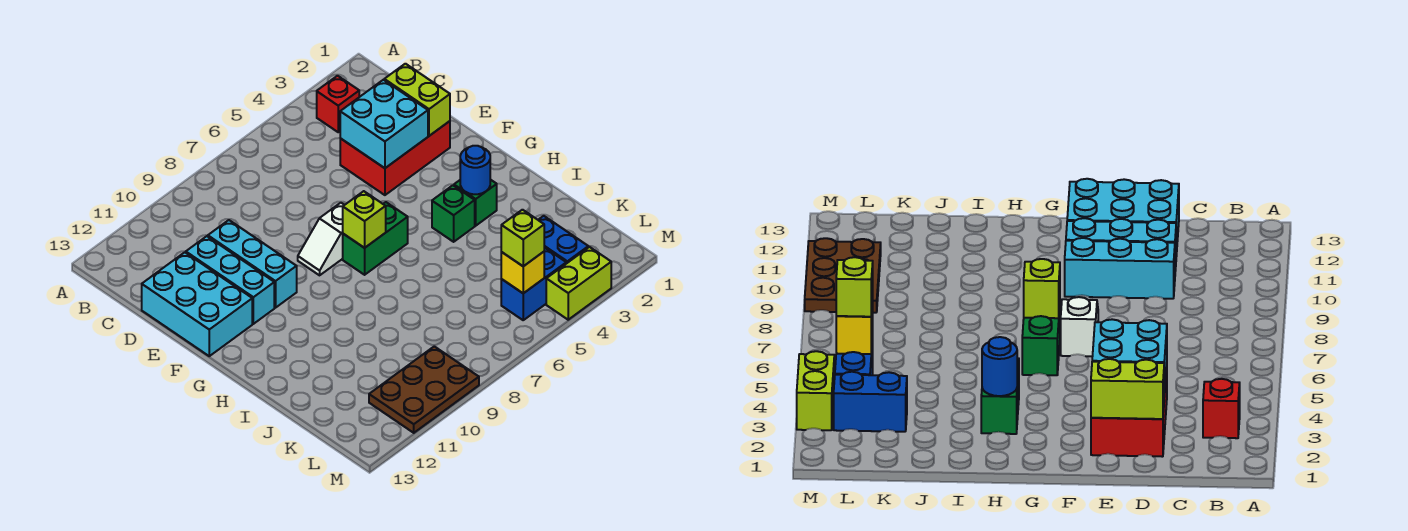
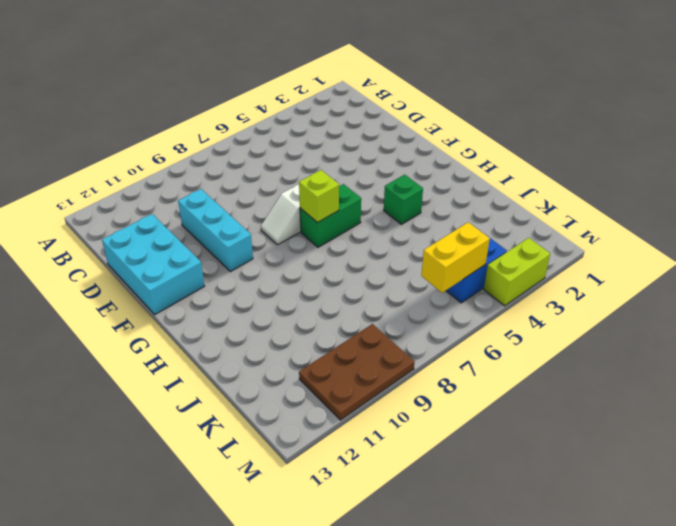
yellow 1x2 brick [421,222,490,293] -> yellow 1x1 brick [501,252,544,293]
none -> red 1x1 brick [317,76,359,132]
none -> red 2x3 brick [340,121,450,195]
none -> cyan 1x3 brick [186,236,274,324]

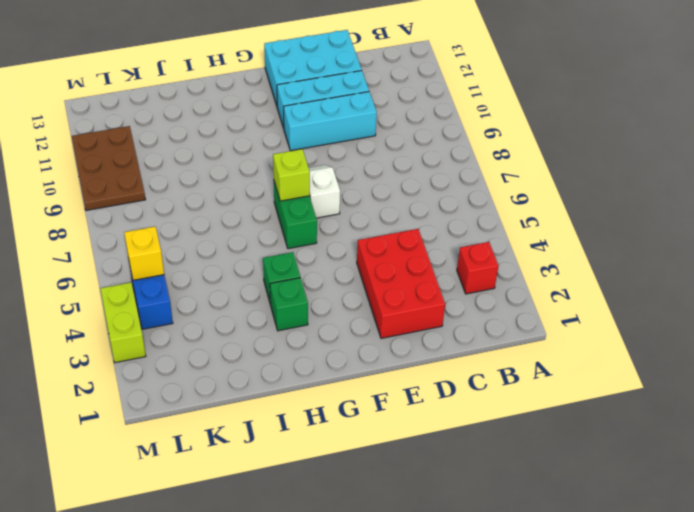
none -> blue 1x2 brick [538,216,588,264]
none -> lime 1x2 brick [384,64,450,136]
none -> cyan 2x2 brick [340,80,428,168]

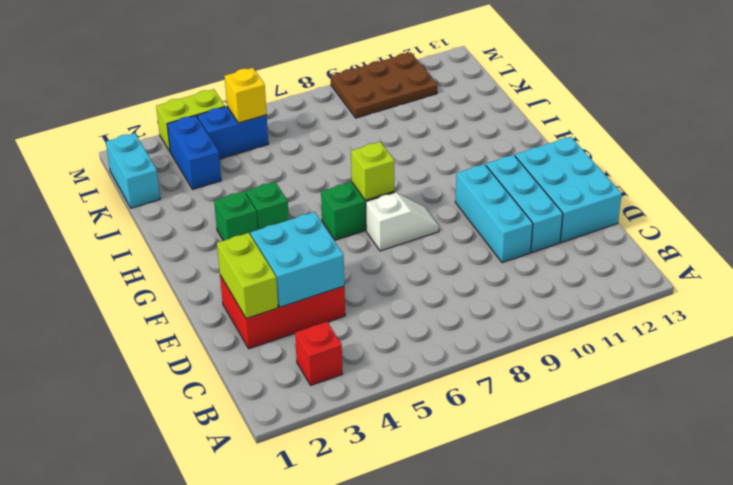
cyan 1x2 brick [106,133,160,208] -> none
none -> blue 1x1 round brick [460,146,490,194]
none -> lime 1x1 brick [501,210,544,266]

